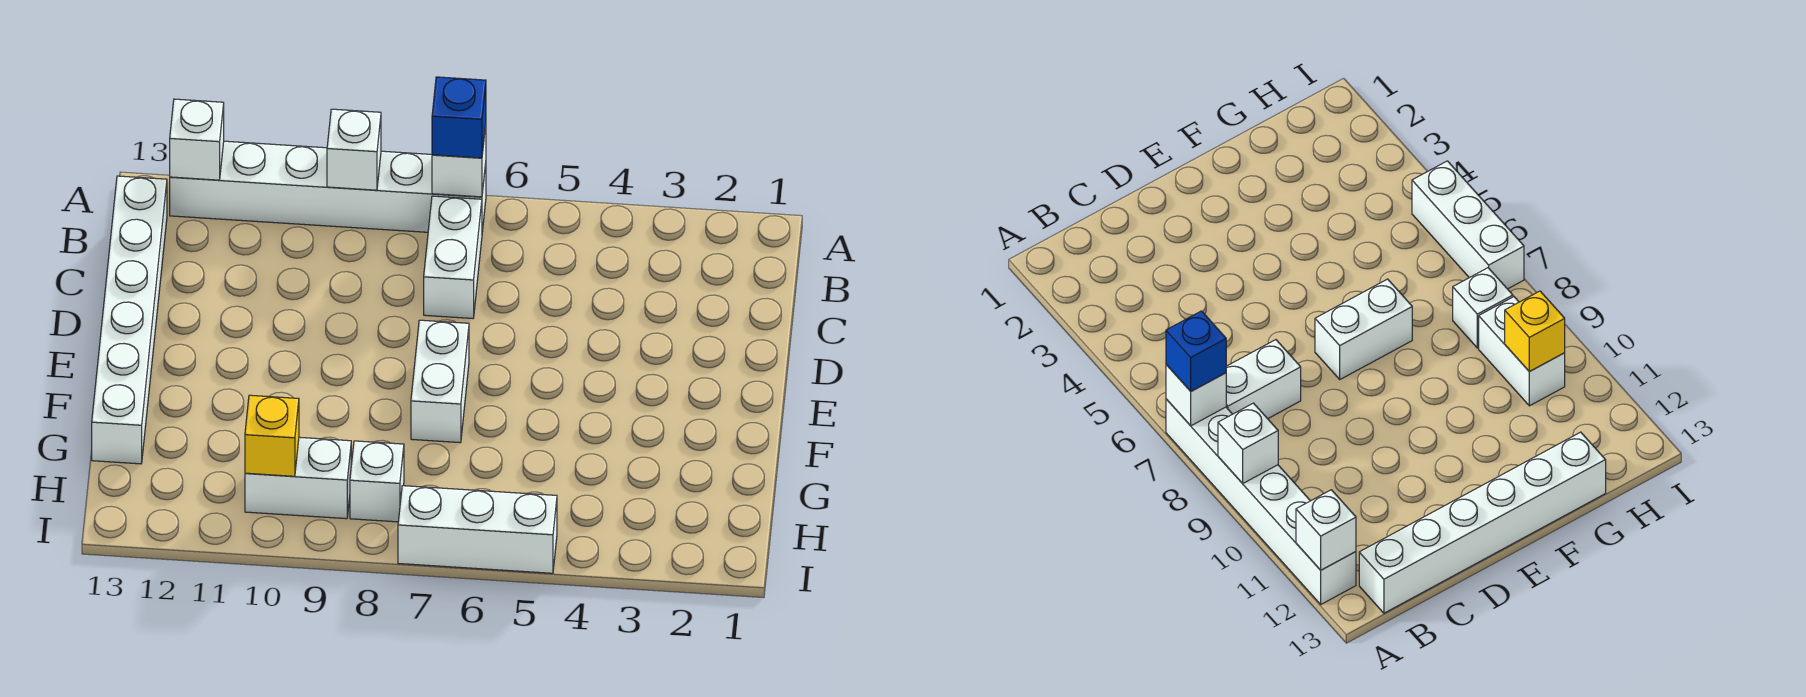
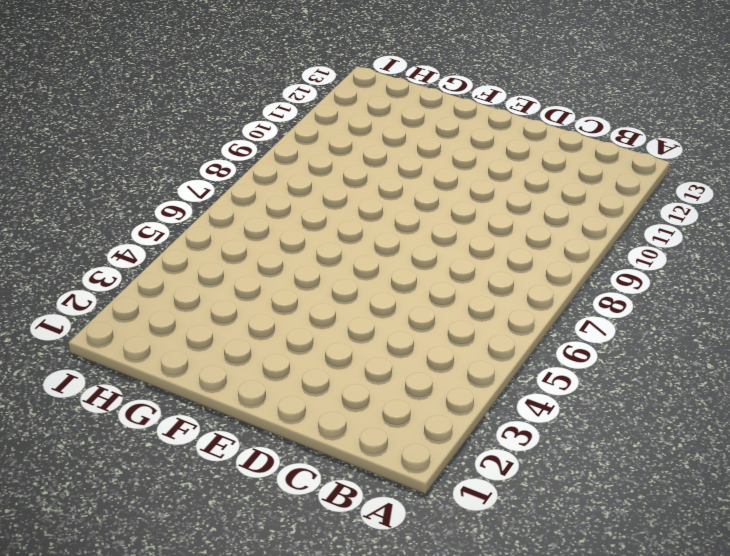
none -> white 1x6 brick [170,141,486,232]
none -> white 1x2 brick [424,196,482,318]
none -> white 1x6 brick [92,176,167,464]

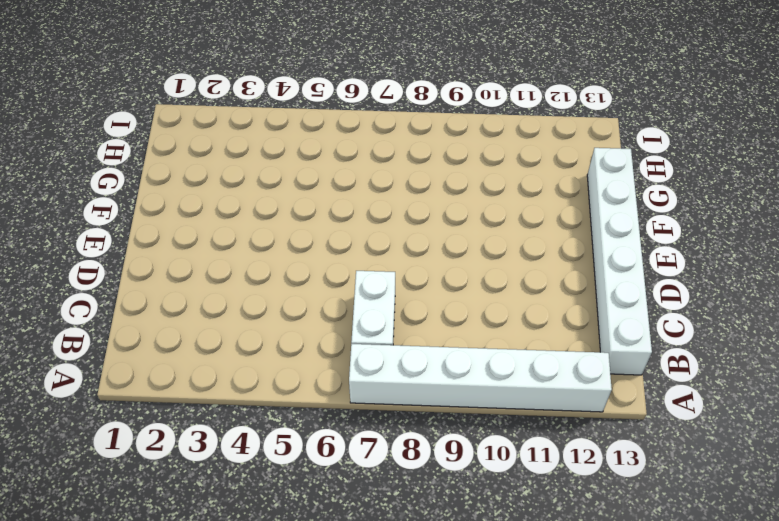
none -> white 1x2 brick [411,320,469,443]
none -> white 1x1 brick [350,441,404,522]
none -> white 1x2 brick [245,437,351,519]

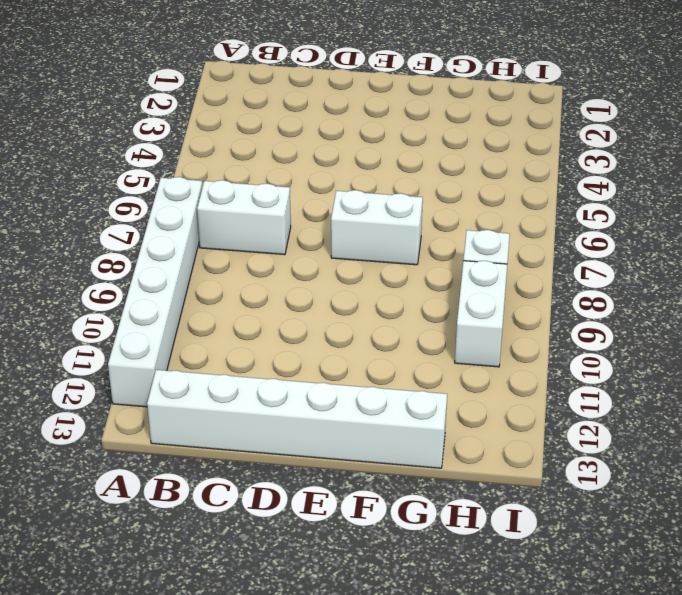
none -> white 1x3 brick [398,486,557,573]
none -> white 1x1 brick [432,125,486,197]
none -> white 1x1 brick [327,109,381,190]

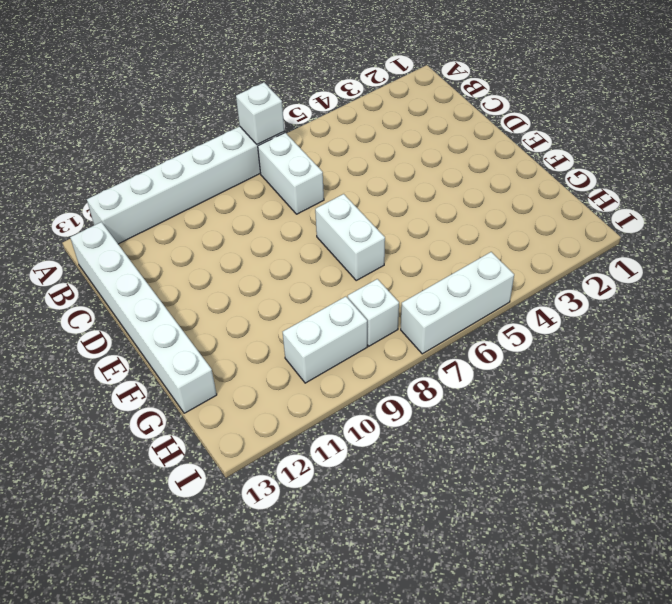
none -> white 1x1 brick [327,109,381,190]
none -> white 1x1 brick [170,99,224,180]
none -> yellow 1x1 brick [245,395,299,476]

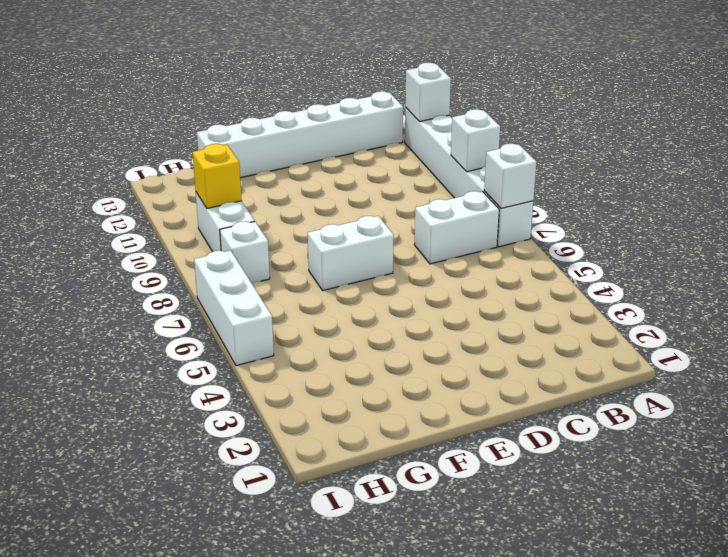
none -> blue 1x1 brick [432,77,486,158]

